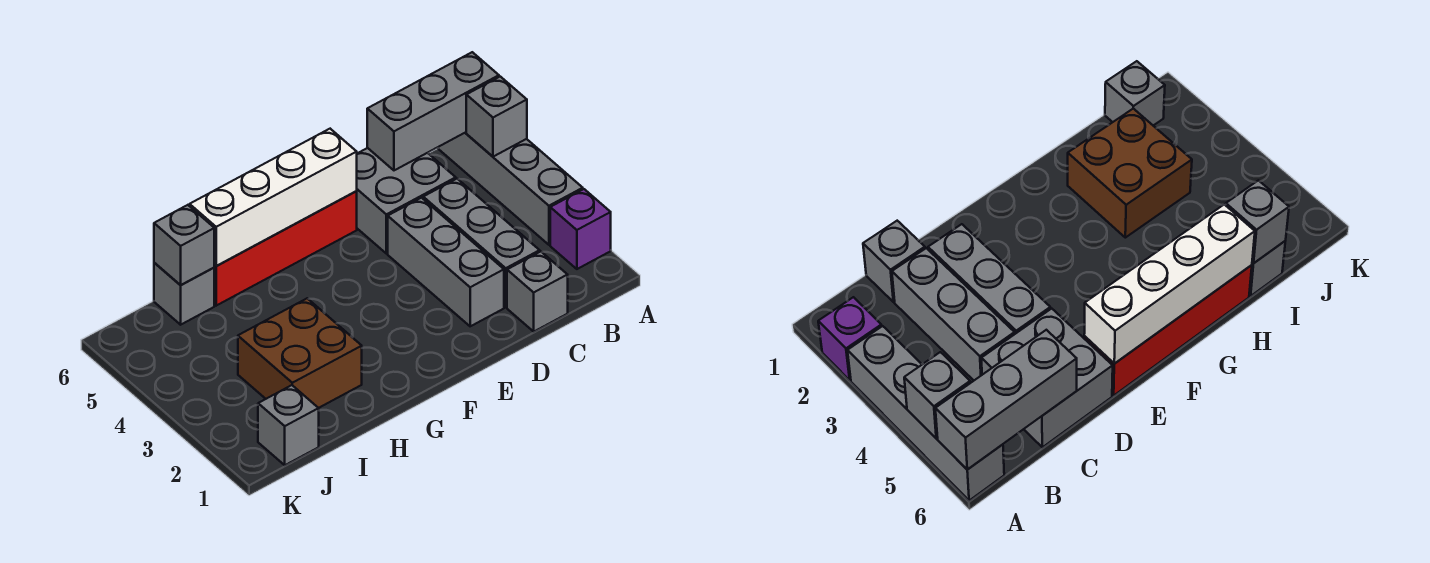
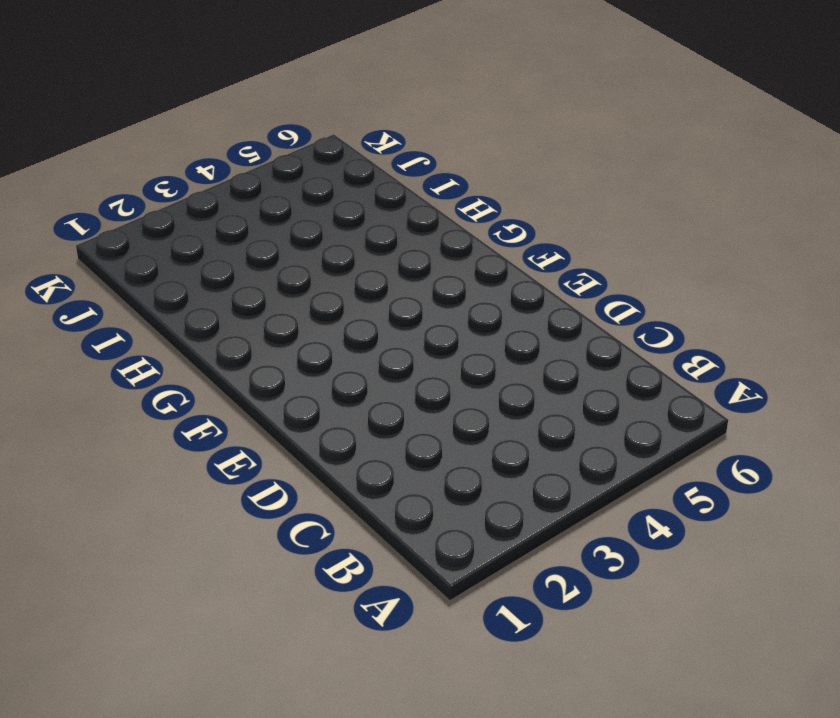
none -> purple 1x1 brick [550,189,611,269]
none -> grey 1x4 brick [438,132,583,245]
none -> grey 1x1 brick [507,252,568,331]

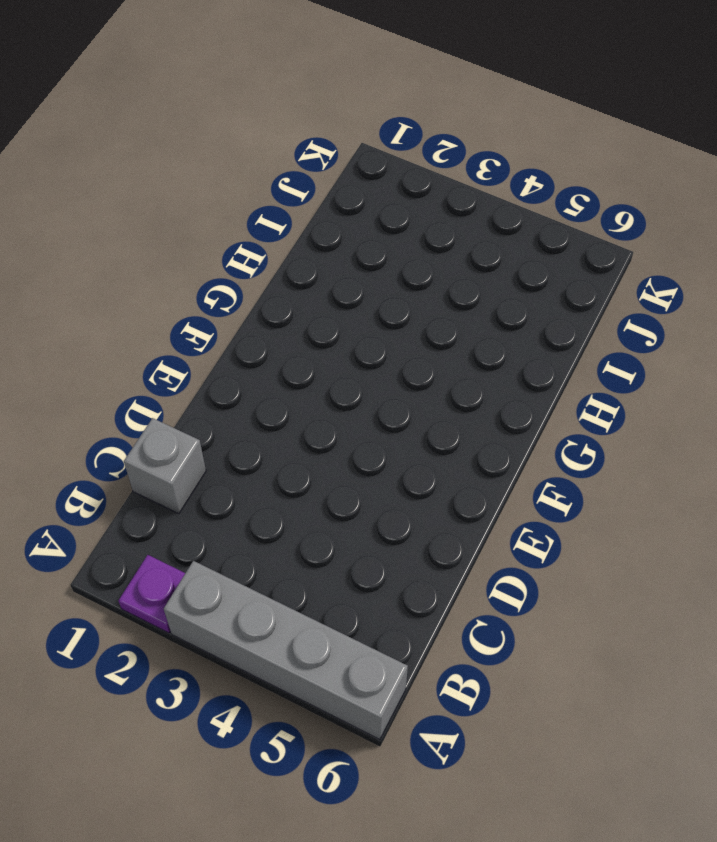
purple 1x1 plate [118,555,185,633] -> purple 1x1 brick [550,189,611,269]
none -> grey 1x3 brick [423,179,540,307]
none -> grey 2x2 brick [357,148,456,254]
none -> grey 1x3 brick [388,198,504,326]

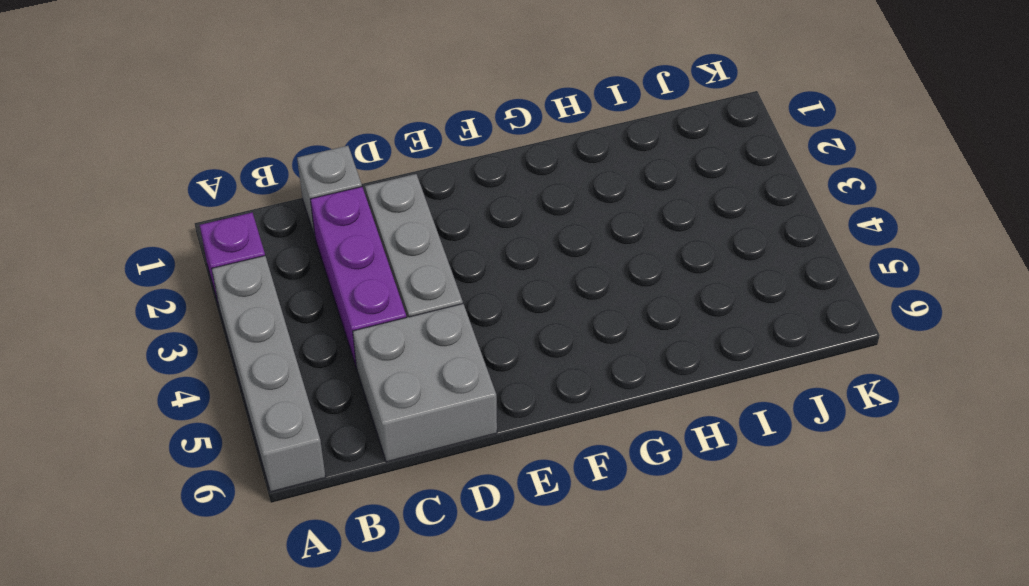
purple 1x3 brick [310,187,406,368] -> grey 1x3 brick [423,179,540,307]
none -> red 1x4 brick [214,191,357,306]
none -> brown 2x2 brick [238,298,362,408]
none -> grey 1x1 brick [154,263,214,325]

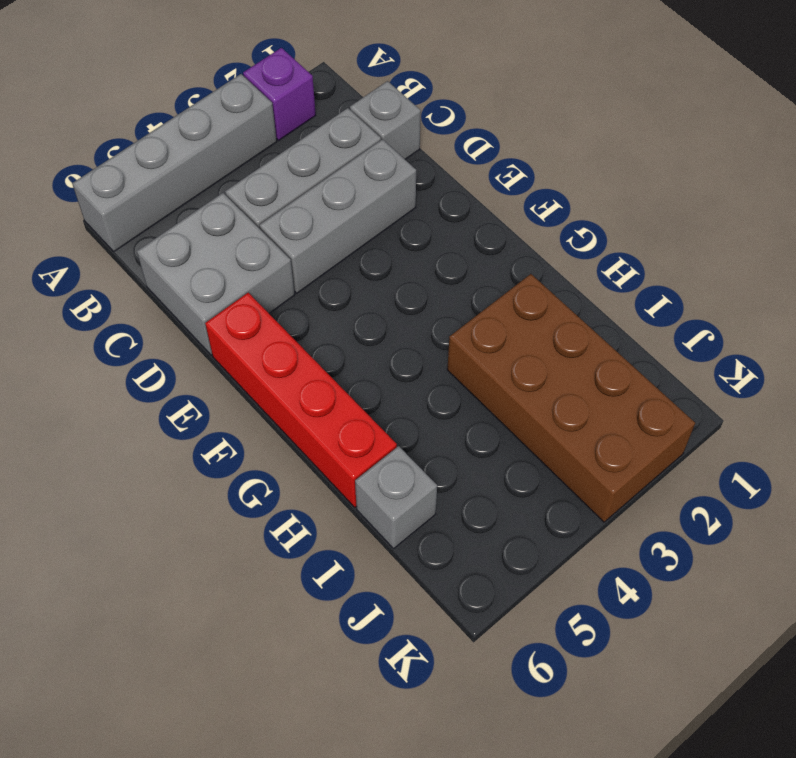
brown 2x4 brick [447,274,695,522] -> brown 2x2 brick [238,298,362,408]
none -> grey 1x1 brick [258,385,319,465]
none -> grey 1x1 brick [466,77,527,157]
none -> grey 1x3 brick [367,52,499,170]

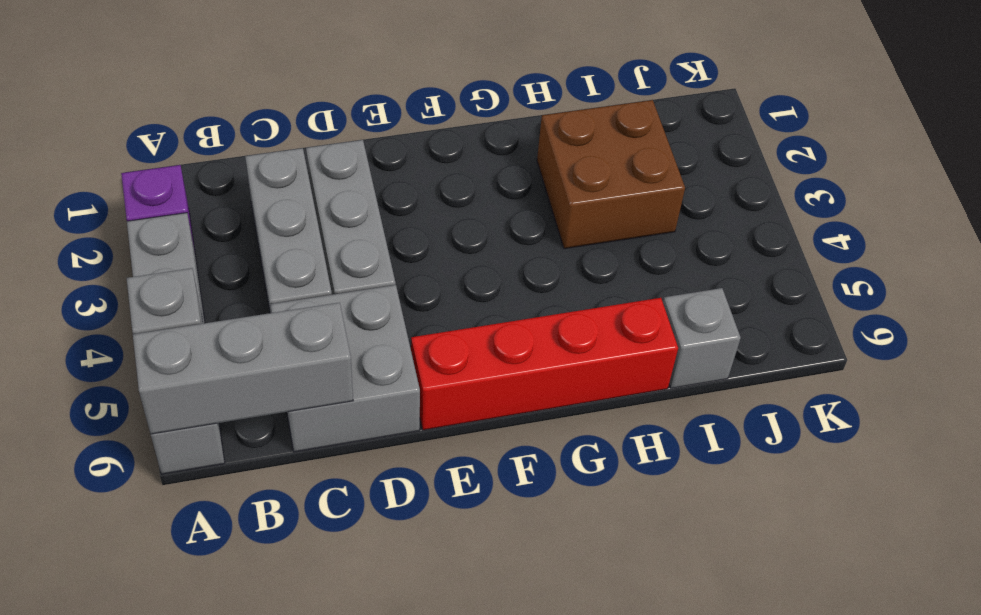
none -> grey 1x1 brick [507,252,568,331]
none -> grey 1x1 brick [258,385,319,465]
none -> white 1x4 brick [190,129,357,266]

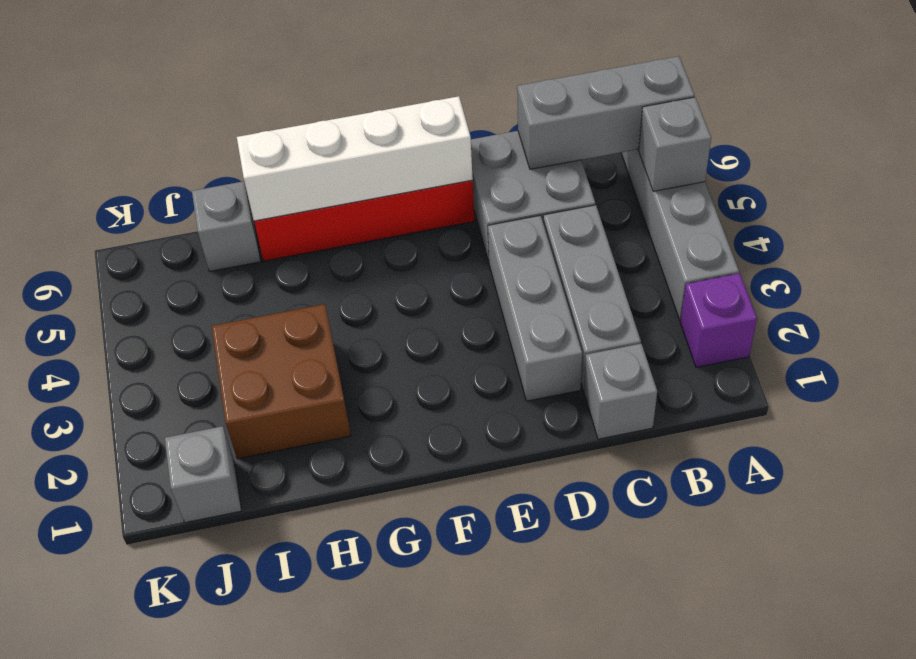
none -> grey 1x1 brick [154,205,214,285]

